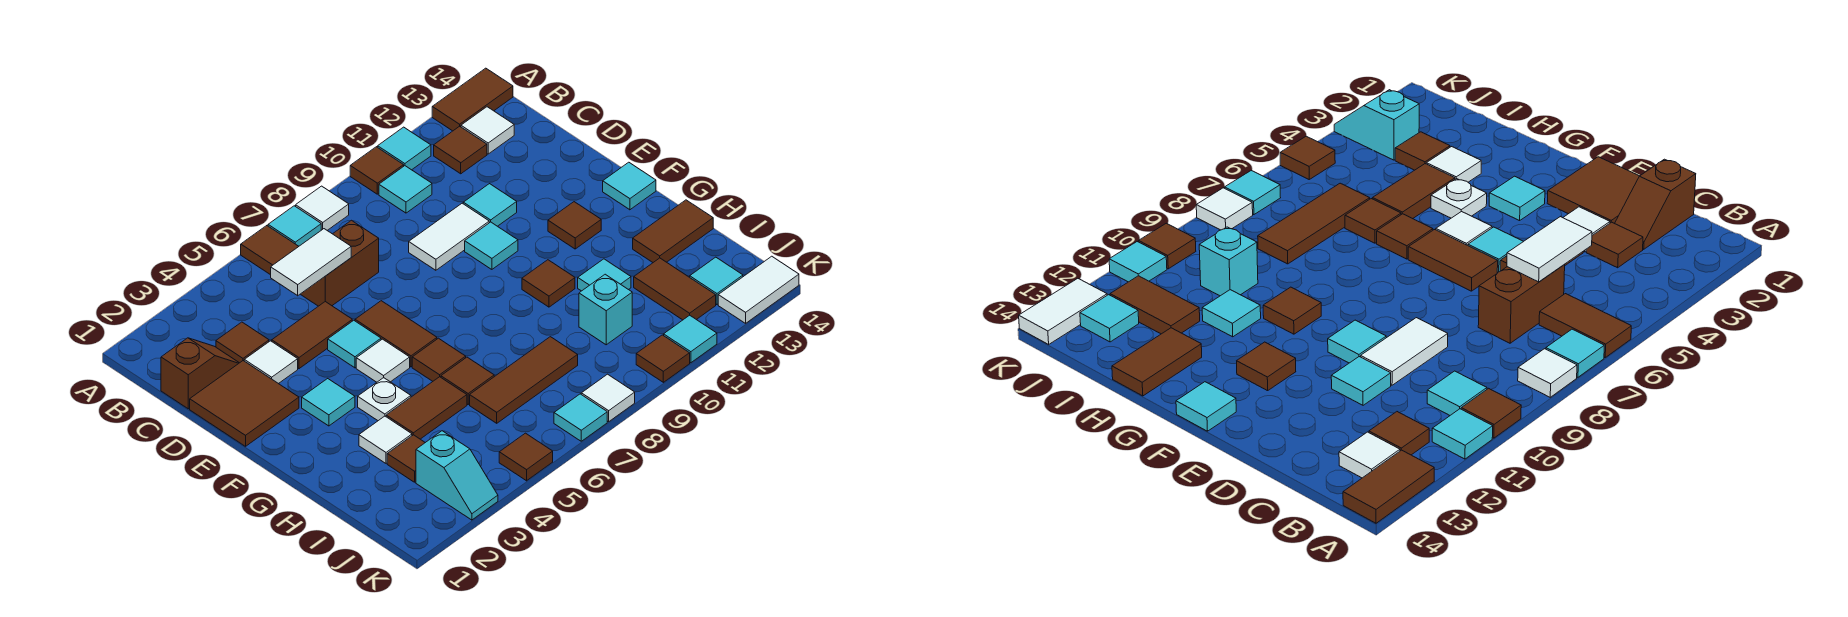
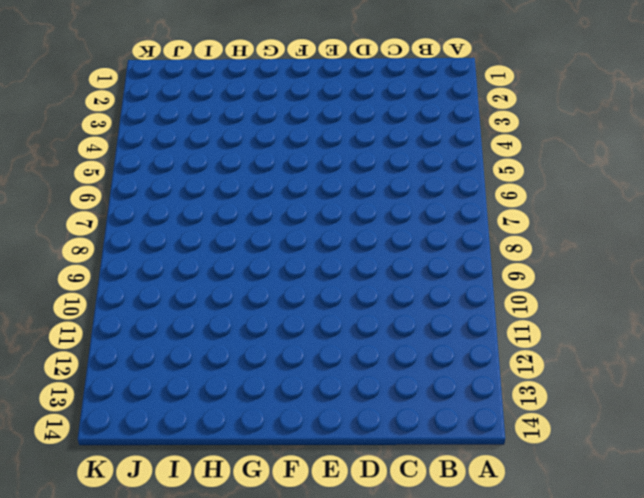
none -> brown 1x2 tile [241,226,299,275]
none -> cyan 1x1 tile [268,206,321,246]
none -> white 1x1 tile [296,186,349,230]
none -> brown 1x1 tile [350,147,404,194]

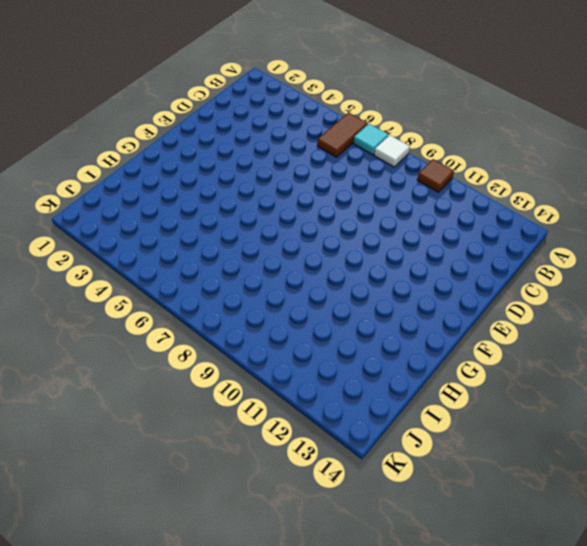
none -> cyan 1x1 tile [378,127,431,170]
none -> brown 1x2 tile [432,68,513,131]
none -> cyan 1x1 tile [379,166,432,213]
none -> brown 1x1 tile [434,126,487,174]

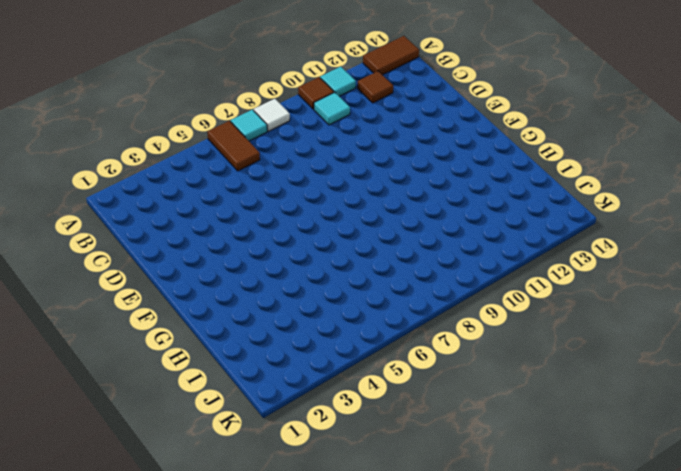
none -> white 1x1 tile [461,107,514,154]
none -> brown 1x2 slope [161,338,239,409]
none -> brown 1x1 tile [216,322,269,363]
none -> brown 1x2 brick [301,220,379,306]

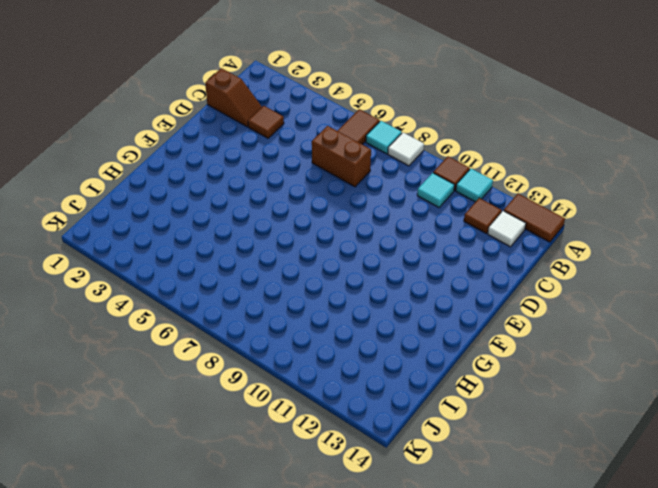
none -> brown 2x2 tile [190,361,299,446]
none -> white 1x1 tile [244,341,298,384]
none -> brown 1x2 tile [272,302,352,369]
none -> white 1x2 tile [409,203,489,270]

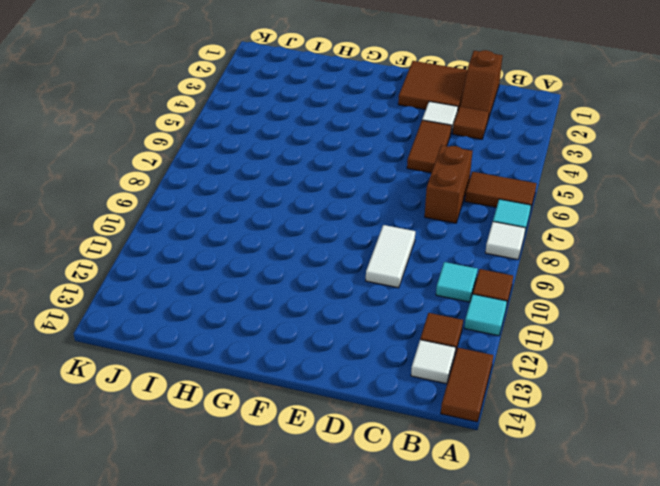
none -> cyan 1x1 tile [463,184,517,226]
none -> cyan 1x1 tile [328,320,381,368]
none -> brown 1x2 tile [355,301,437,367]
none -> cyan 1x1 tile [465,222,518,269]

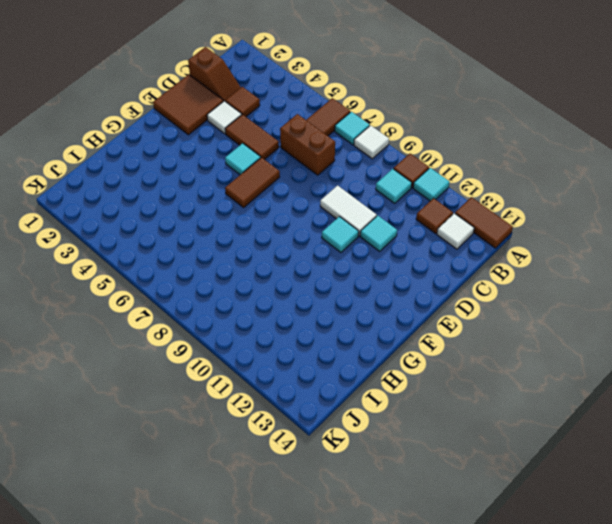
none -> cyan 1x1 tile [302,379,355,426]
none -> white 1x1 tile [356,339,410,382]
none -> brown 1x1 tile [548,202,601,249]
none -> cyan 1x1 tile [603,162,656,210]

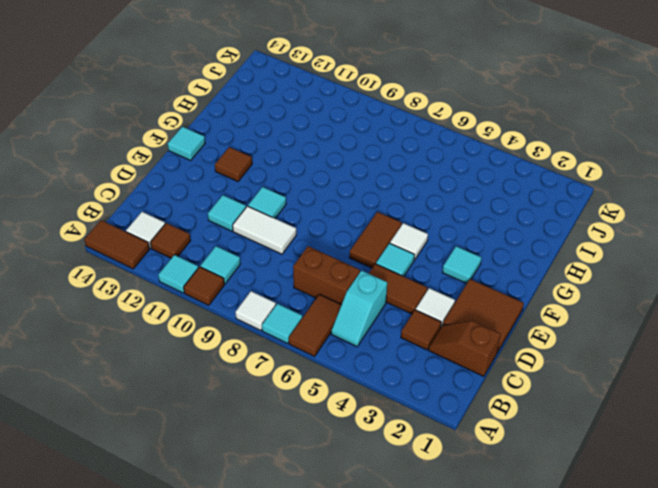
cyan 1x2 slope [331,271,387,346] -> cyan 1x2 slope turned to [416,431,498,520]
none -> white 1x1 plate [358,378,411,421]
none -> brown 1x1 tile [412,338,466,381]
none -> brown 1x1 tile [522,260,575,307]
none -> white 1x1 tile [359,416,412,463]

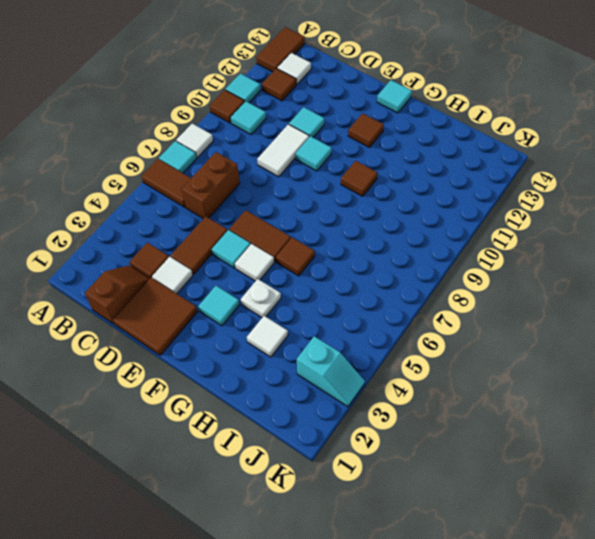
none -> brown 1x2 tile [386,377,467,439]
none -> brown 1x1 tile [441,357,494,404]
none -> cyan 1x1 tile [578,259,631,291]
none -> brown 1x2 tile [633,200,713,262]

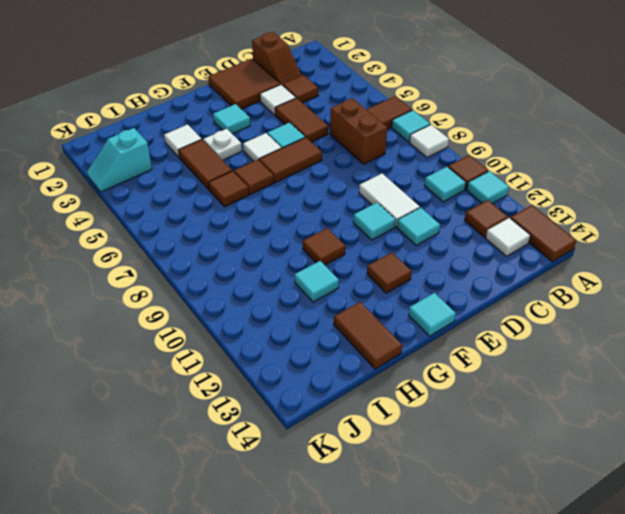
none -> brown 1x1 tile [387,435,425,482]
none -> brown 1x3 tile [470,337,578,423]
none -> cyan 1x1 brick [579,274,632,345]
none -> brown 1x2 tile [634,258,716,320]

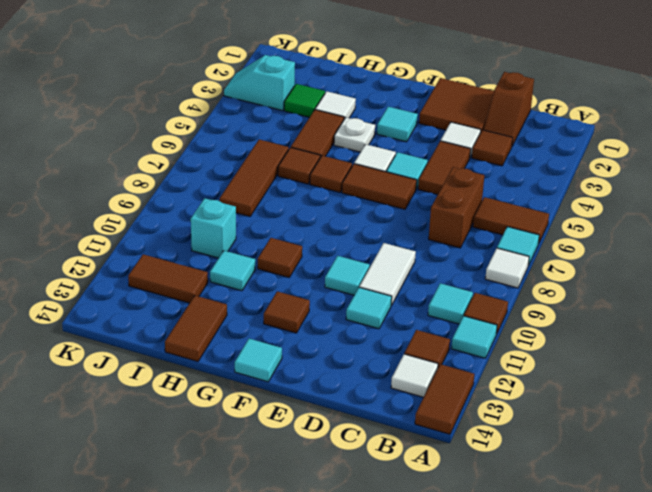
green 1x1 tile [284,84,325,117] -> brown 1x1 tile [387,435,425,482]
none -> cyan 1x1 tile [690,257,743,305]
none -> brown 1x1 tile [499,433,553,481]
none -> cyan 1x1 tile [554,394,607,441]
none -> white 1x1 tile [581,374,635,422]

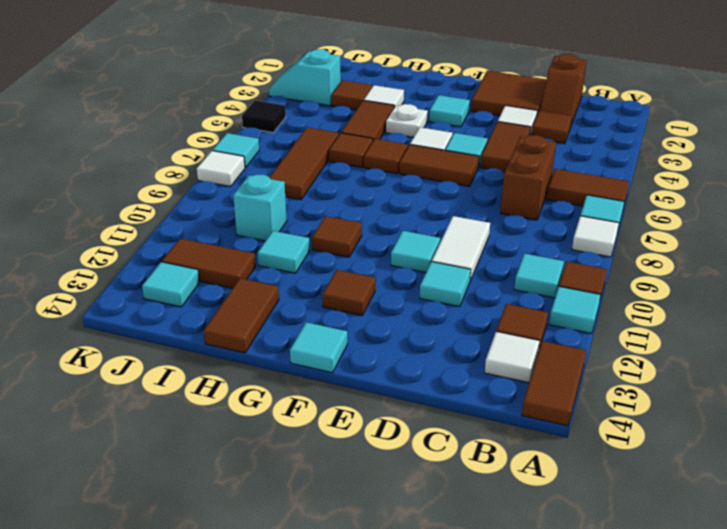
black 1x1 tile [242,101,286,133] -> brown 1x1 tile [499,433,553,481]
none -> brown 1x1 tile [636,335,690,382]
none -> cyan 1x1 tile [664,315,717,363]
none -> white 1x2 tile [718,256,799,323]
none -> white 1x2 tile [271,229,351,296]

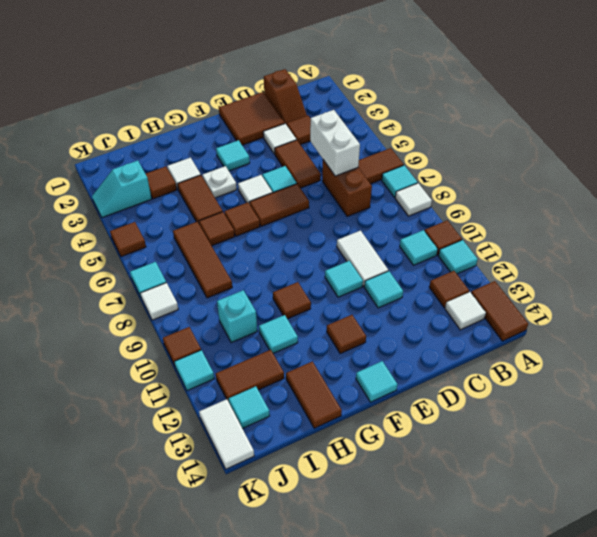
white 1x2 brick [310,110,360,176] -> white 1x2 tile [271,229,351,296]

